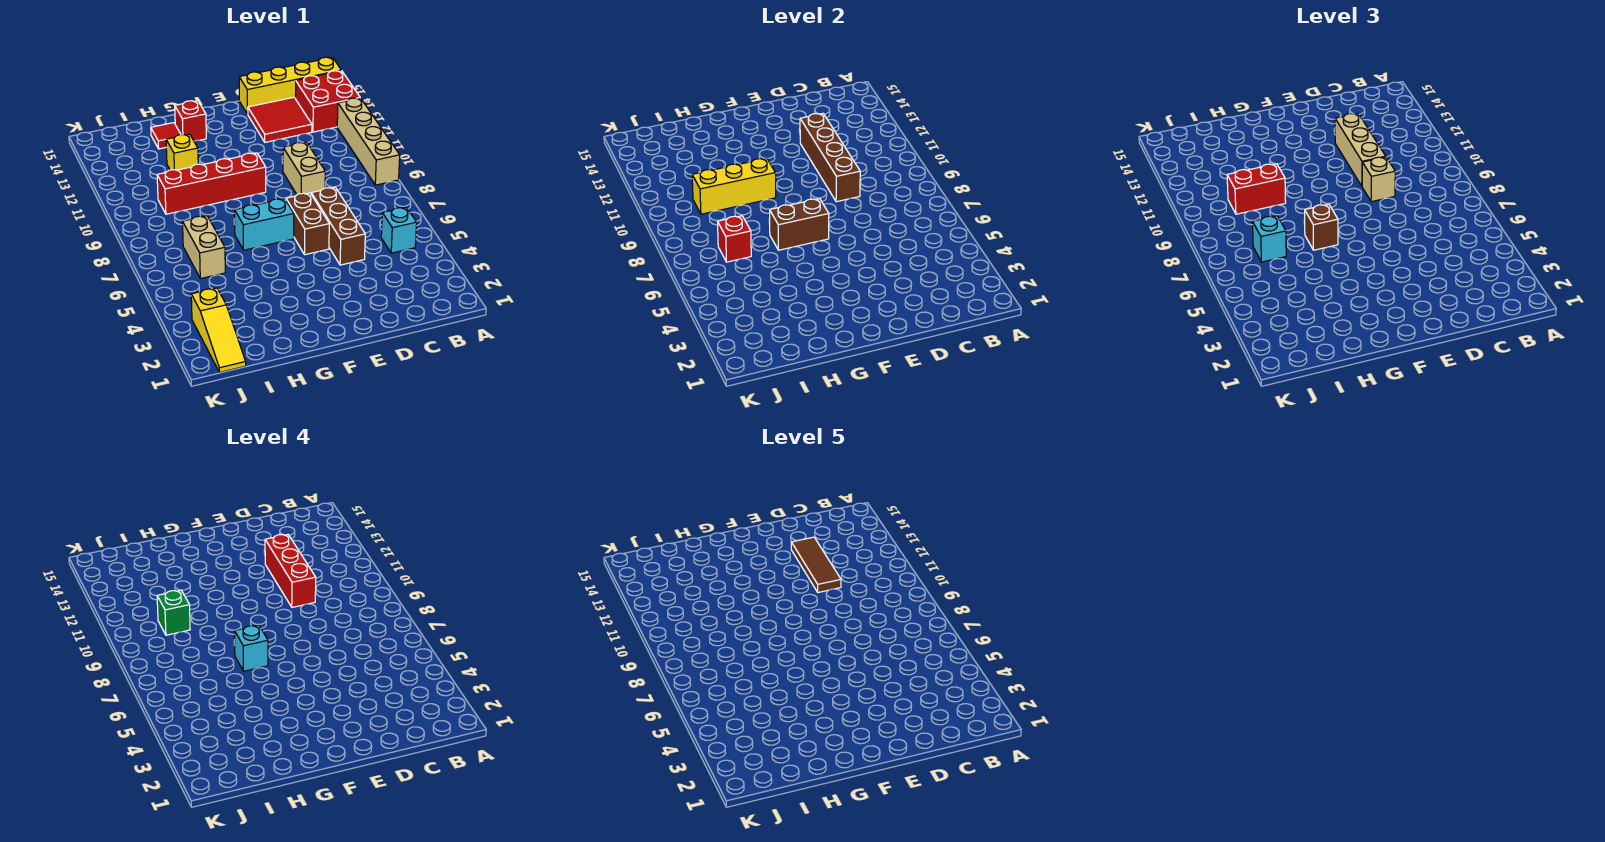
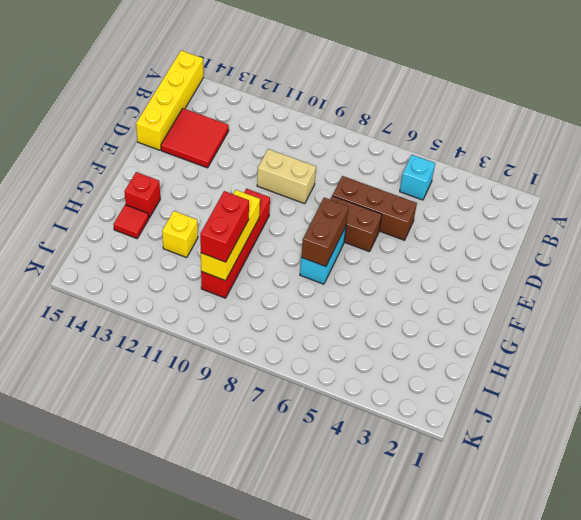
none -> tan 1x4 brick [337,98,400,185]
none -> red 2x2 brick [295,71,360,132]
none -> tan 1x2 brick [183,216,225,279]

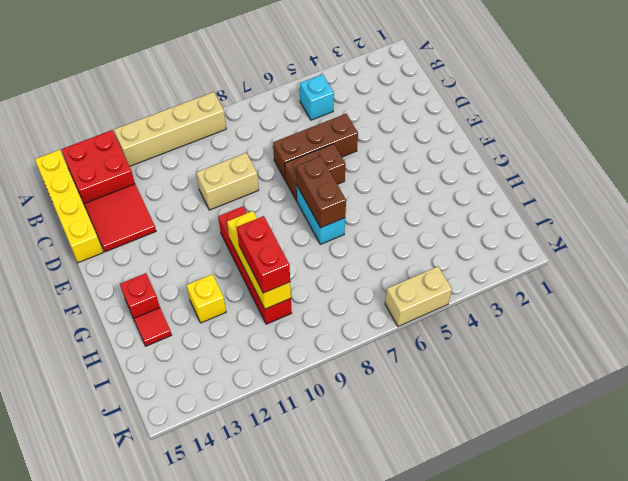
tan 1x2 brick [385,267,452,326] -> tan 1x2 brick moved to [183,216,225,279]
none -> yellow 1x3 slope [191,288,246,373]
none -> brown 1x4 brick [800,114,860,202]
none -> red 1x1 brick [718,216,751,262]

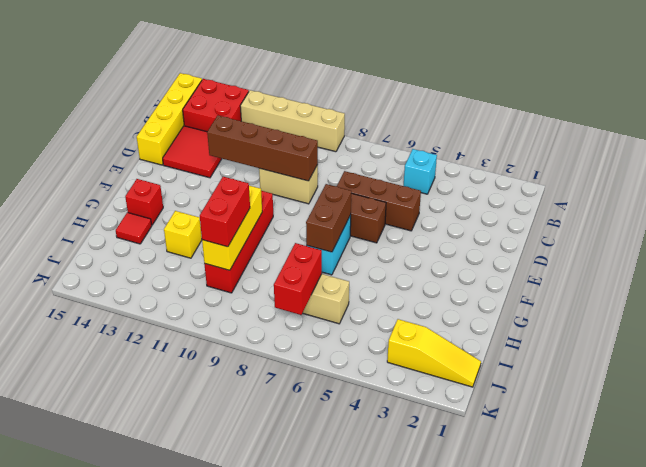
red 1x2 brick [274,243,322,315] -> red 1x1 brick [718,216,751,262]
none -> tan 1x1 brick [1362,157,1395,202]
none -> tan 1x3 brick [1335,114,1386,186]
none -> brown 1x1 brick [1304,204,1338,250]

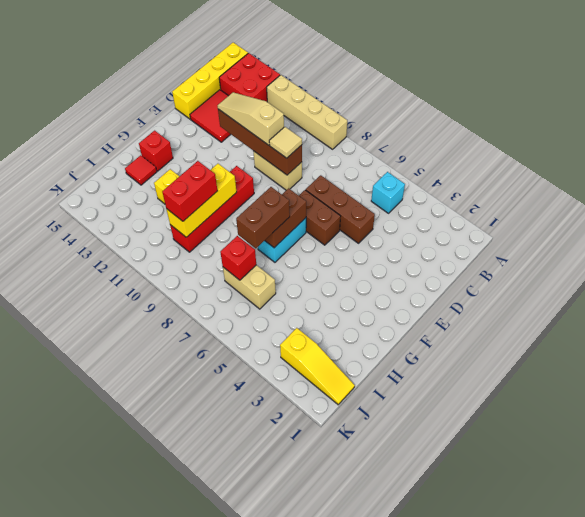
tan 1x1 tile [269,127,302,158] -> tan 1x1 brick [1362,157,1395,202]
tan 1x3 slope [217,92,284,145] -> tan 1x3 brick [1335,114,1386,186]
brown 1x2 brick [236,187,290,248] -> brown 1x1 brick [1304,204,1338,250]
none -> cyan 1x1 brick [1253,216,1286,262]
none -> red 1x3 brick [265,535,316,607]
none -> cyan 1x1 brick [234,625,268,671]

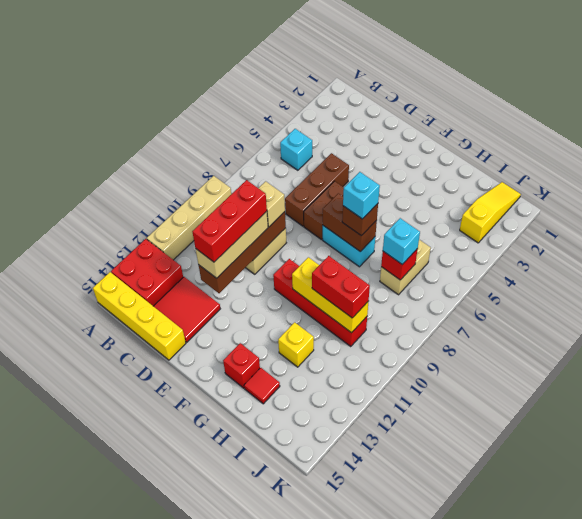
none -> green 1x1 brick [157,590,190,635]
none -> brown 1x3 tile [791,537,841,592]

